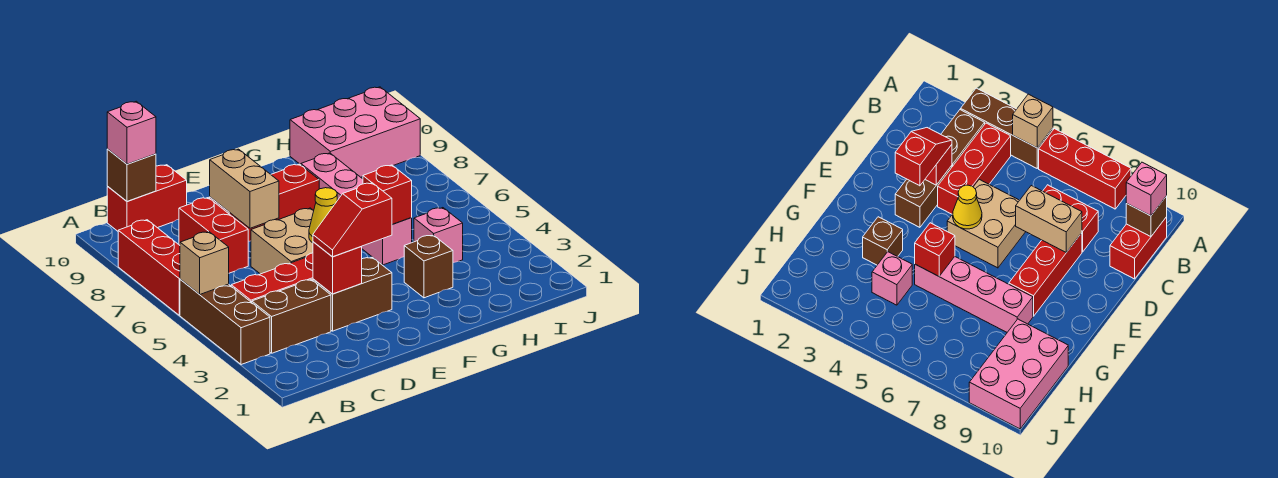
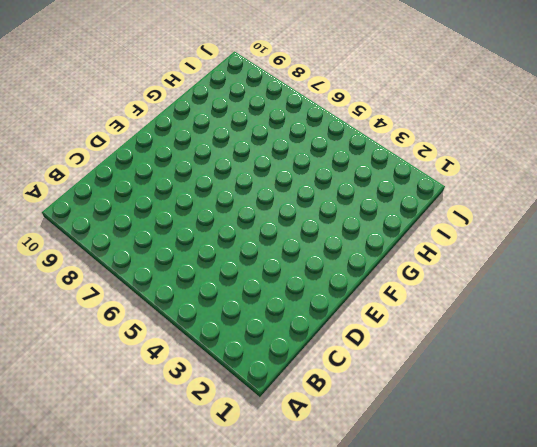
none -> brown 1x3 brick [180,280,270,365]
none -> red 1x3 brick [118,220,180,315]
none -> brown 1x2 brick [252,279,331,353]

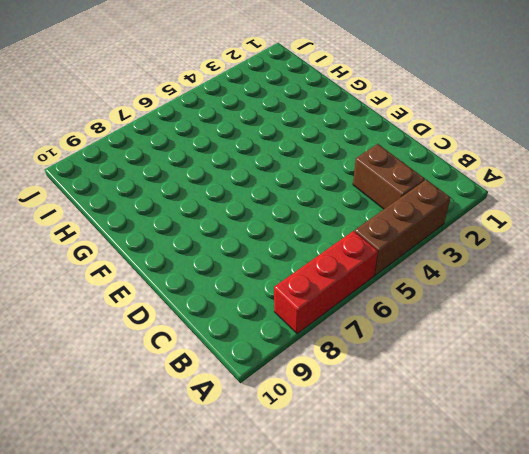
none -> red 1x3 brick [231,253,313,302]
none -> red 1x2 brick [107,165,187,231]
none -> red 1x2 brick [179,198,248,273]

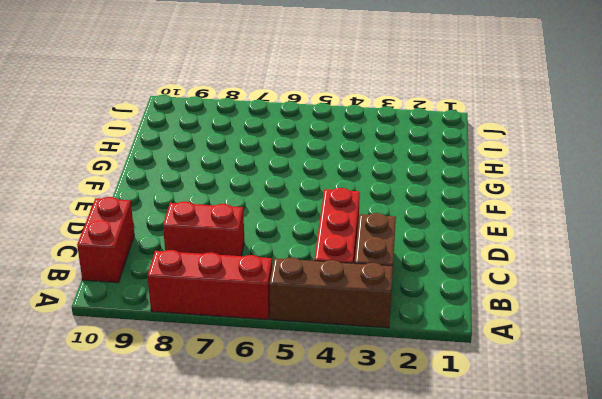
none -> brown 1x2 brick [313,257,392,331]
none -> tan 2x2 brick [251,208,314,274]
none -> red 1x3 brick [210,164,319,241]

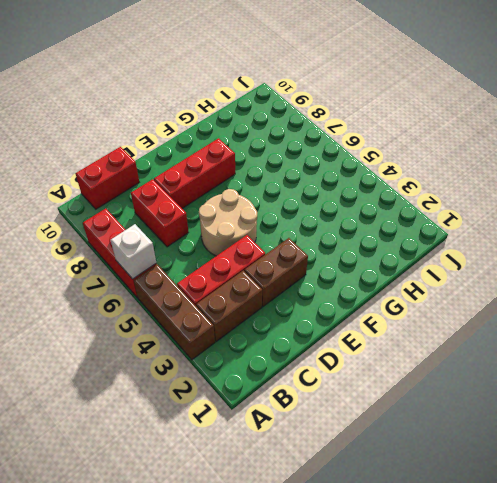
white 1x1 brick [111,224,156,279] -> none
tan 2x2 round brick [199,189,257,256] -> tan 2x2 brick [251,208,314,274]
none -> brown 1x1 brick [404,235,453,298]
none -> pink 1x4 brick [301,153,412,265]
none -> pink 1x1 brick [414,208,463,263]

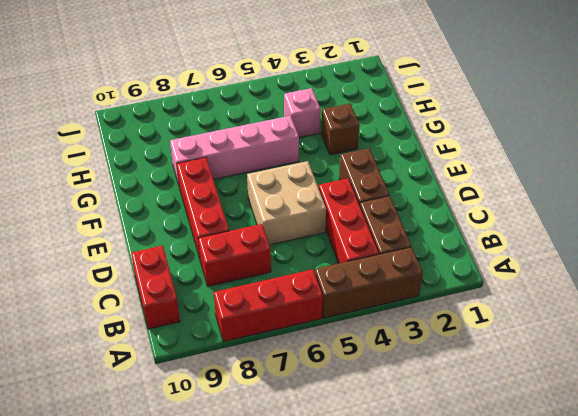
none -> pink 2x3 brick [290,87,420,177]
none -> tan 1x1 brick [180,232,229,294]
none -> brown 1x1 brick [107,149,156,202]

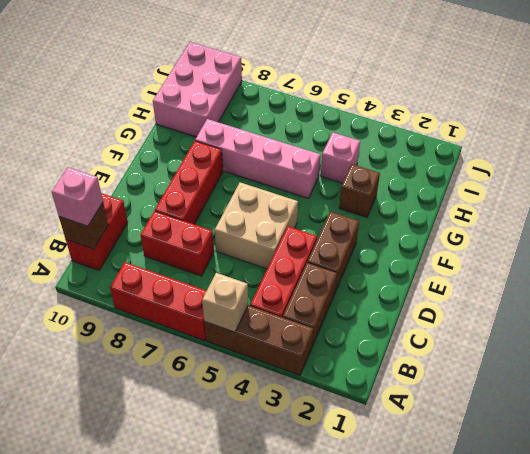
none -> red 1x1 brick [313,242,362,294]
none -> tan 1x2 brick [210,149,279,228]
none -> yellow 1x1 cone [309,188,337,243]

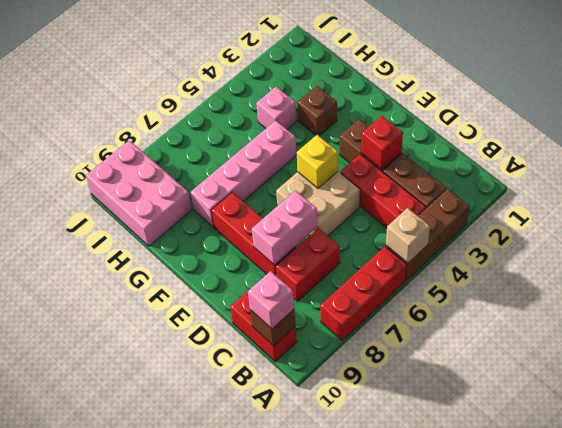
pink 1x2 brick [252,191,317,265] -> tan 1x2 brick [210,149,279,228]
yellow 1x1 brick [297,135,338,188] -> yellow 1x1 cone [309,188,337,243]
none -> red 1x1 brick [363,165,412,224]
none -> red 1x2 slope [313,183,392,257]

